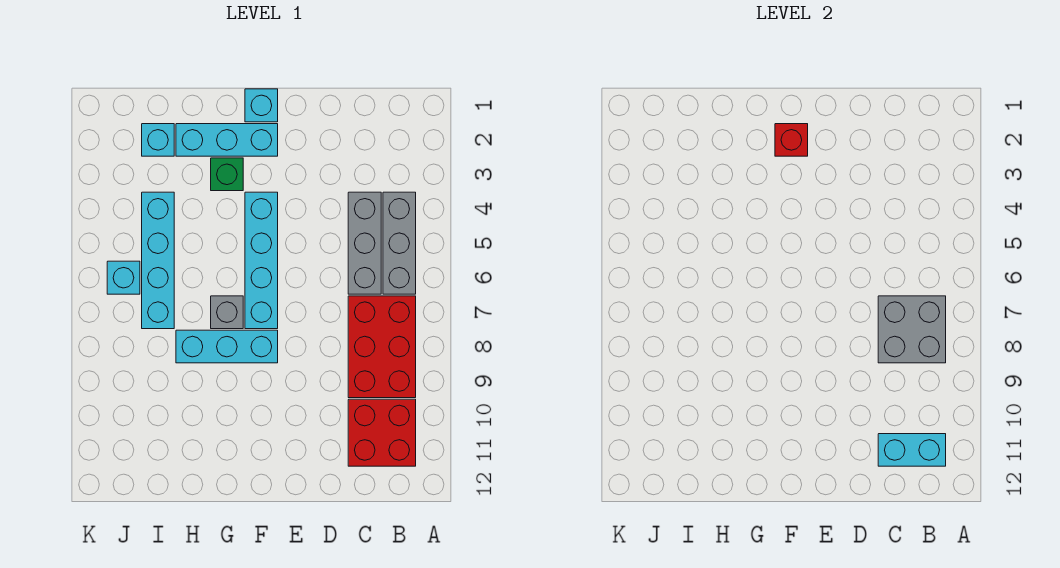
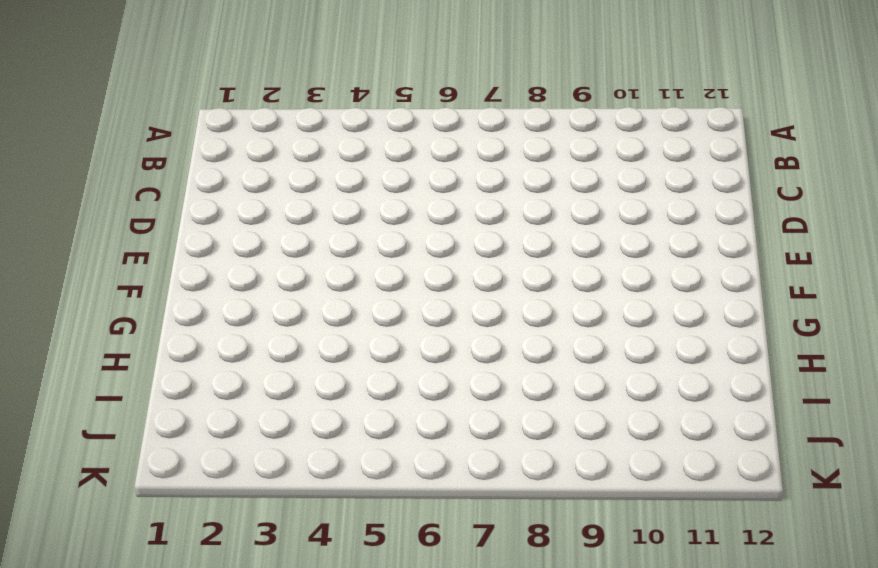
none -> grey 1x3 brick [383,192,416,294]
none -> red 2x3 brick [348,296,416,398]
none -> red 2x2 brick [348,399,416,466]

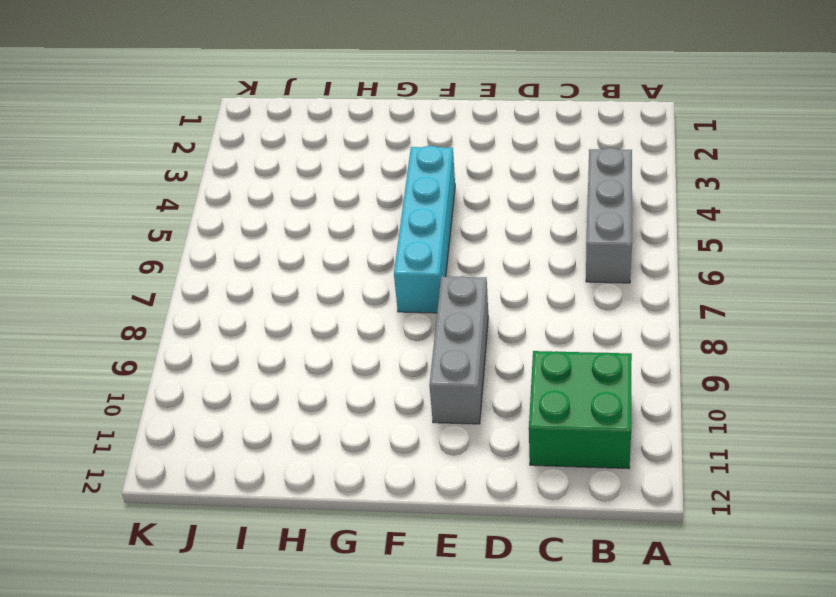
green 2x2 brick [529,351,632,469] -> red 2x2 brick [348,399,416,466]
grey 1x3 brick [429,276,488,424] -> grey 1x3 brick moved to [348,192,381,294]
none -> red 2x3 brick [348,296,416,398]
none -> cyan 1x1 brick [245,89,278,122]
none -> cyan 1x3 brick [176,124,278,156]

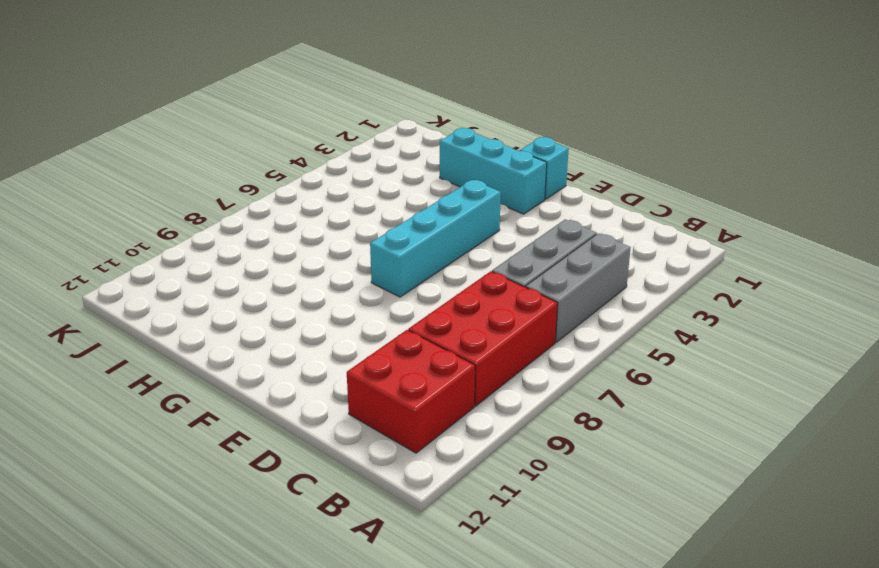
none -> cyan 1x3 brick [176,330,278,363]
none -> green 1x1 brick [211,158,243,191]
none -> grey 1x1 brick [211,296,243,329]

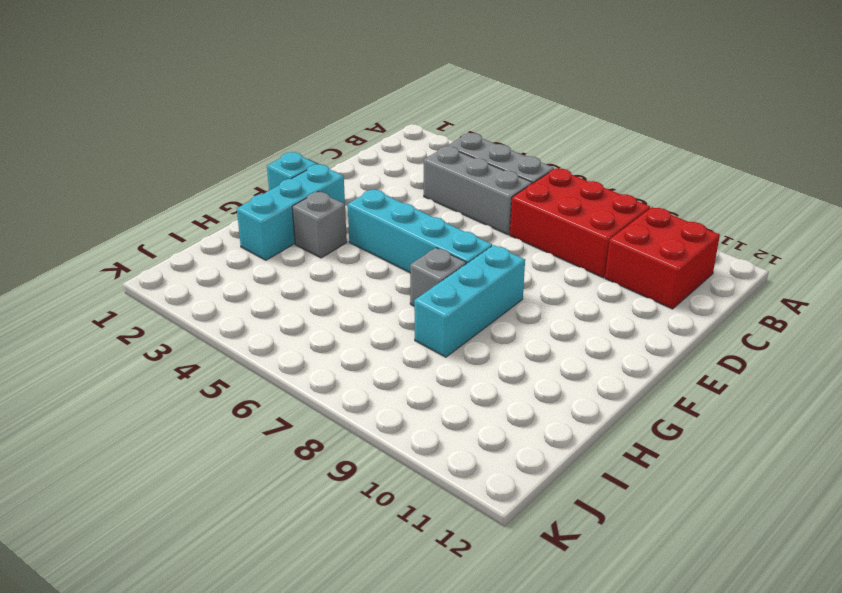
grey 1x1 brick [292,192,347,258] -> green 1x1 brick [211,158,243,191]
none -> cyan 1x1 brick [142,124,174,156]
none -> cyan 1x4 brick [142,192,174,329]
none -> cyan 1x1 brick [107,261,140,294]

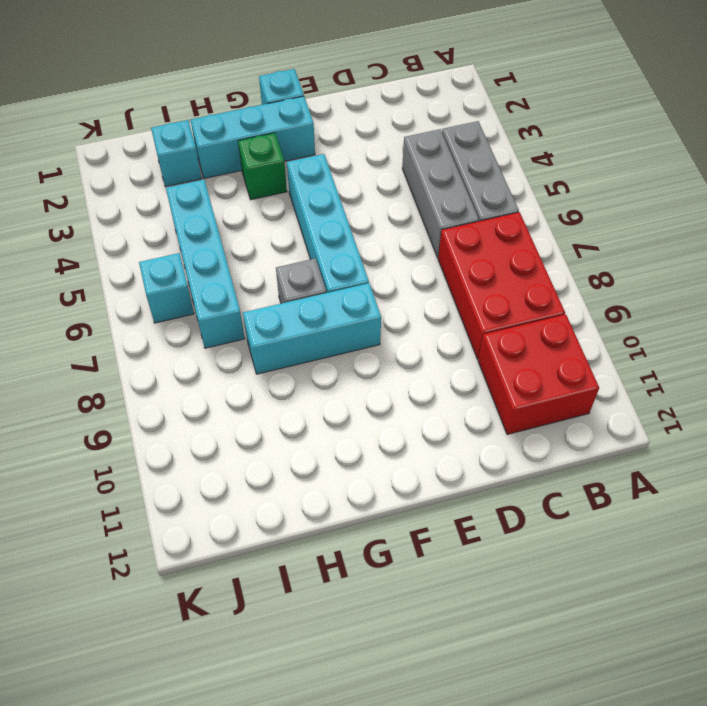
none -> grey 2x2 brick [878,296,946,363]
none -> cyan 1x2 brick [878,434,946,466]
none -> red 1x1 brick [775,124,808,156]

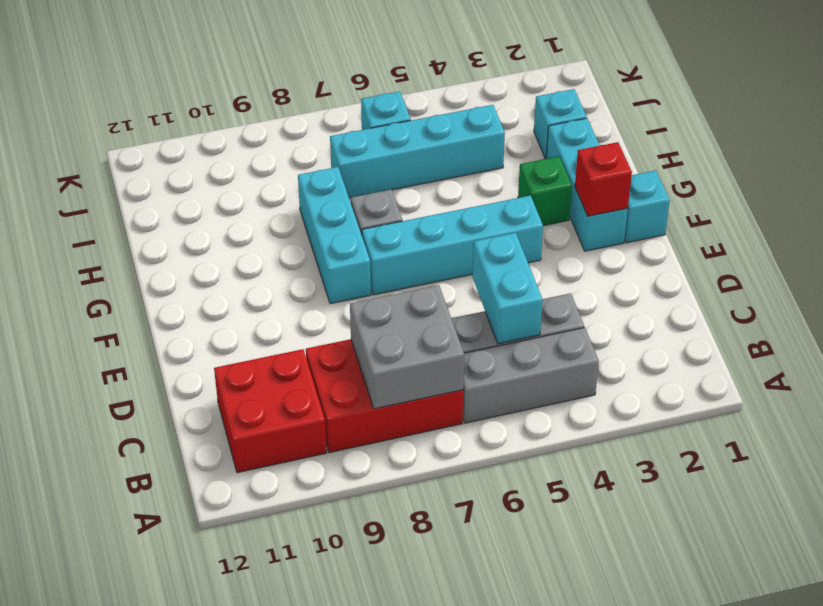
cyan 1x2 brick [472,233,543,344] -> cyan 1x2 brick moved to [878,434,946,466]

